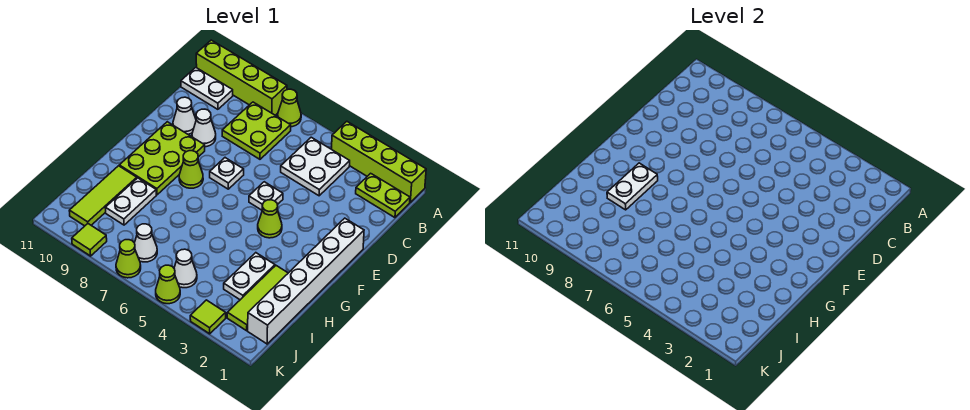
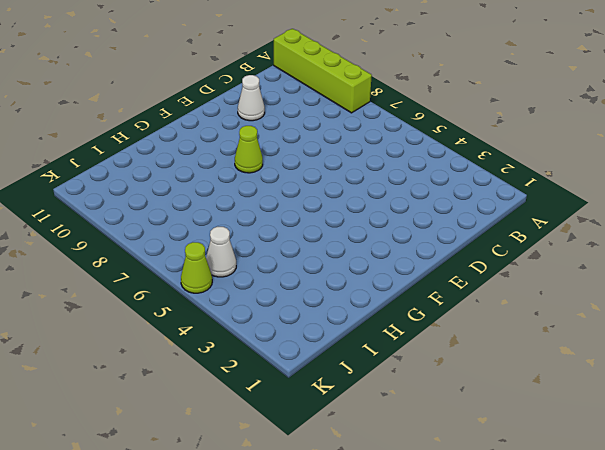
none -> lime 1x4 brick [332,121,426,202]
none -> lime 1x1 cone [278,89,301,127]
none -> lime 1x2 plate [356,173,410,218]

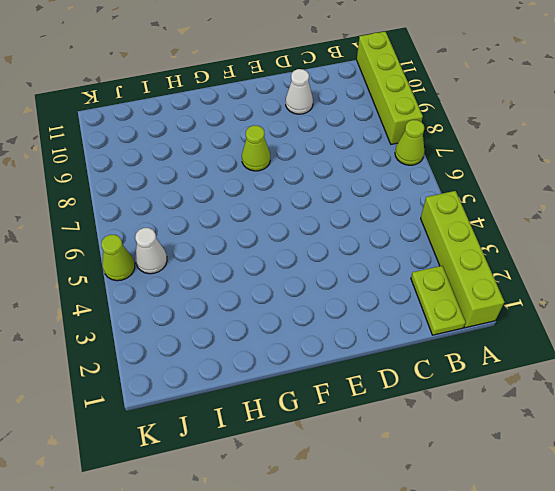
none -> white 2x2 plate [281,137,350,196]
none -> lime 2x2 plate [222,102,291,159]
none -> white 1x2 plate [181,68,233,109]

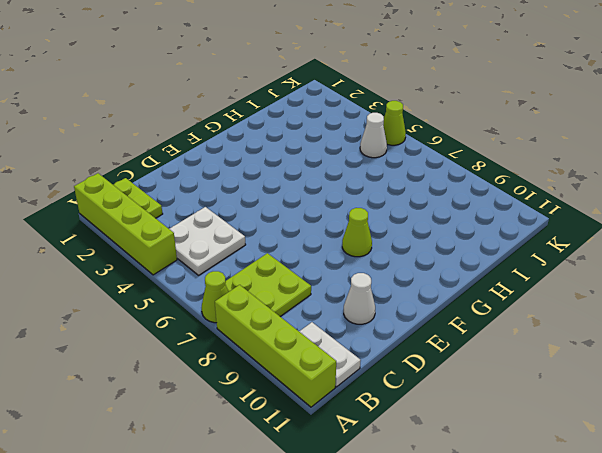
none -> white 1x1 cone [192,109,216,147]
none -> white 1x6 brick [248,218,364,344]
none -> white 1x1 plate [249,182,283,210]

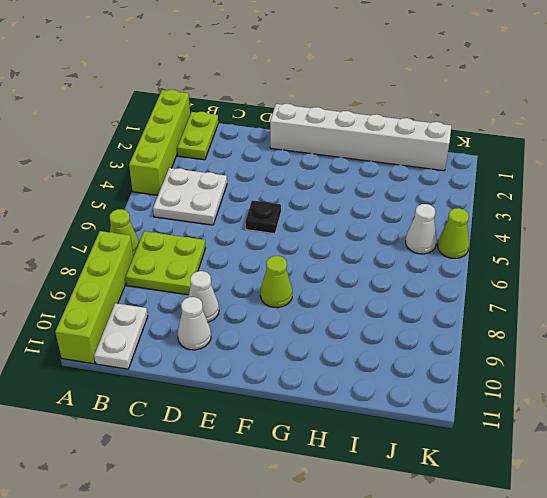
black 1x1 plate [245,200,281,234] -> white 1x1 plate [249,182,283,210]
none -> white 1x1 plate [210,158,244,189]
none -> lime 2x3 plate [119,122,205,195]
none -> lime 1x1 cone [258,200,282,238]

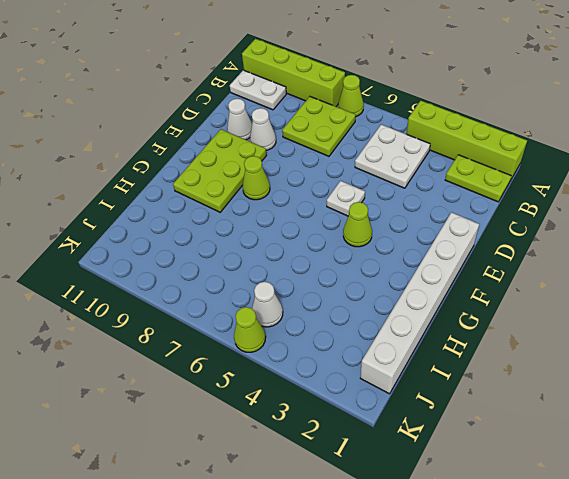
none -> white 1x1 plate [210,158,244,189]
none -> lime 1x3 tile [227,266,288,331]
none -> white 1x2 plate [224,253,275,300]

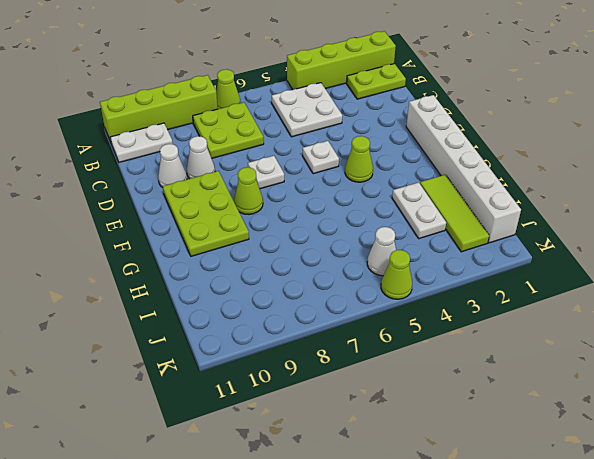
none -> white 1x2 plate [106,178,156,225]
none -> lime 1x3 tile [69,166,137,226]
none -> white 1x1 cone [135,224,157,262]

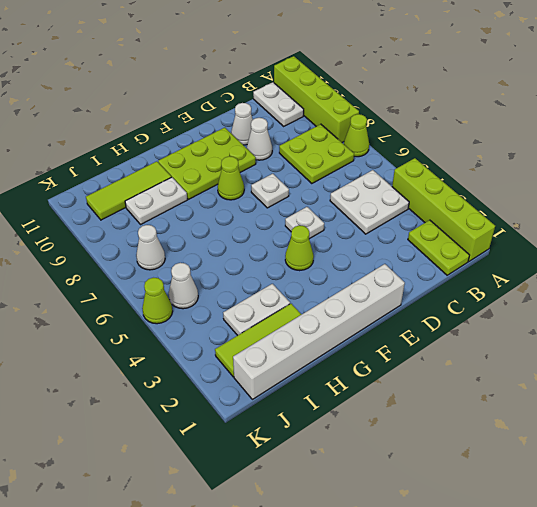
none -> lime 1x1 tile [190,300,226,334]
none -> lime 1x1 cone [116,240,141,278]
none -> lime 1x1 tile [72,224,107,256]

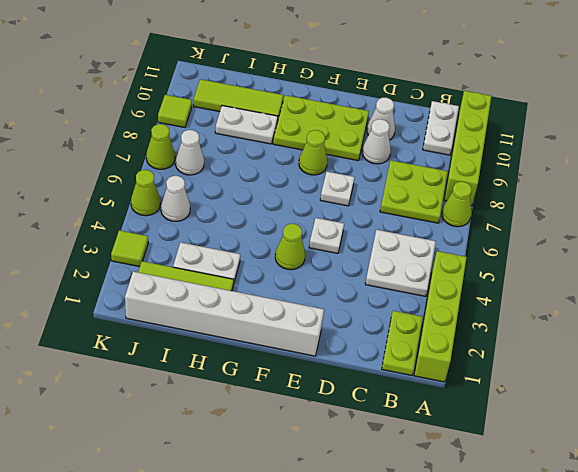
none -> white 1x2 plate [607,163,658,210]

